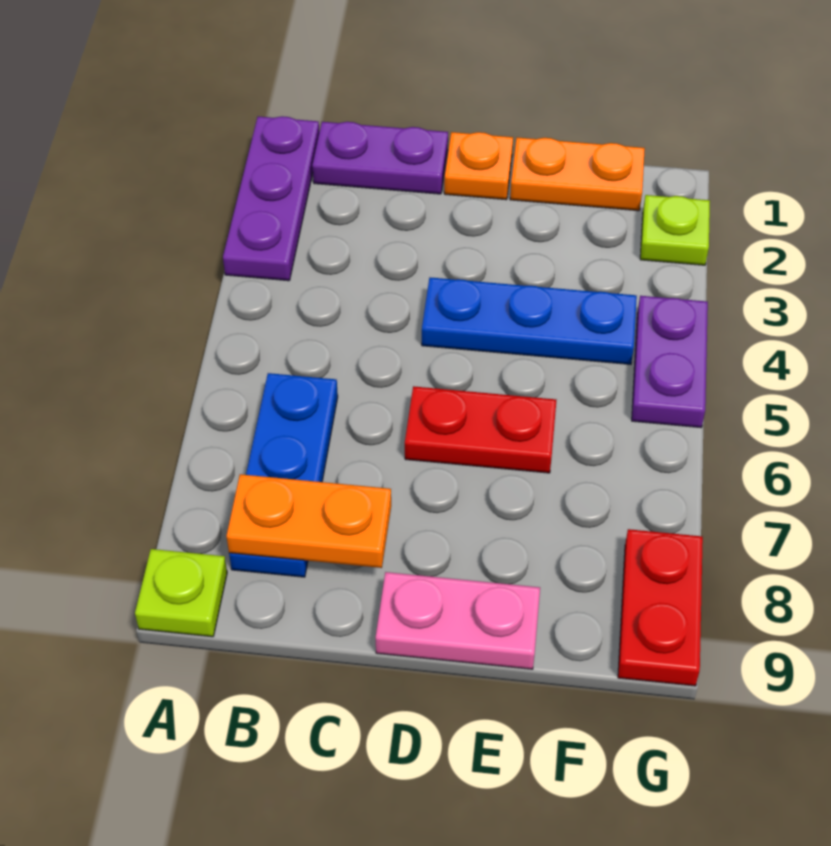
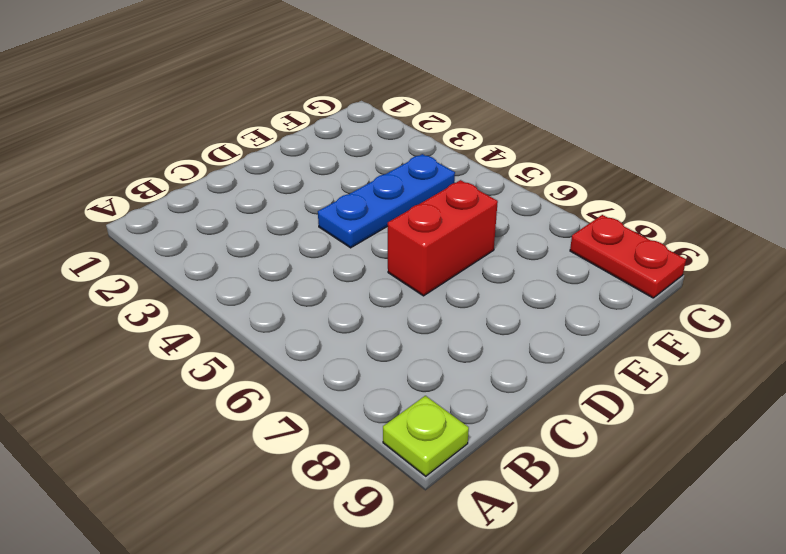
red 1x2 brick [388,180,498,296] -> red 1x2 plate [405,386,556,473]
none -> purple 1x3 plate [223,116,319,281]
none -> purple 1x2 plate [312,122,448,194]
none -> blue 1x3 plate [229,373,338,577]

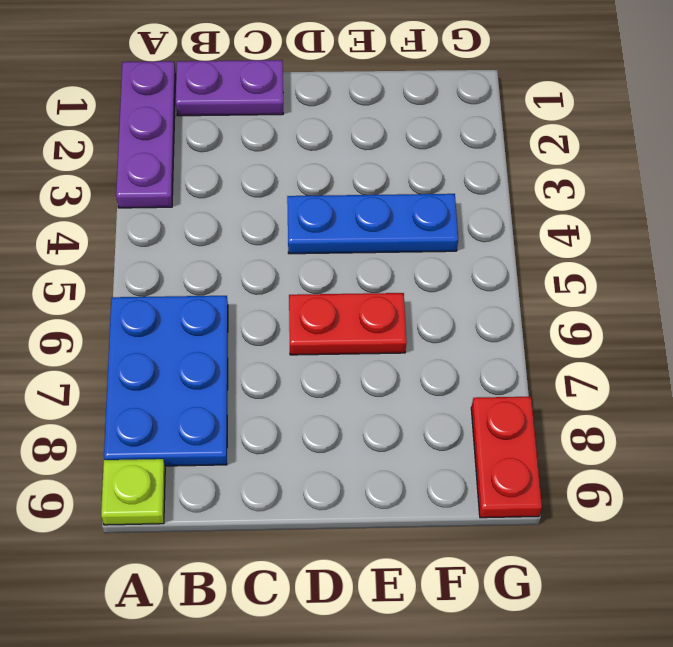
blue 2x3 plate [104,296,228,466] -> blue 1x3 plate [229,373,338,577]
none -> orange 1x1 plate [444,132,513,200]
none -> pink 1x2 plate [376,572,540,669]
none -> orange 1x2 plate [510,137,645,211]

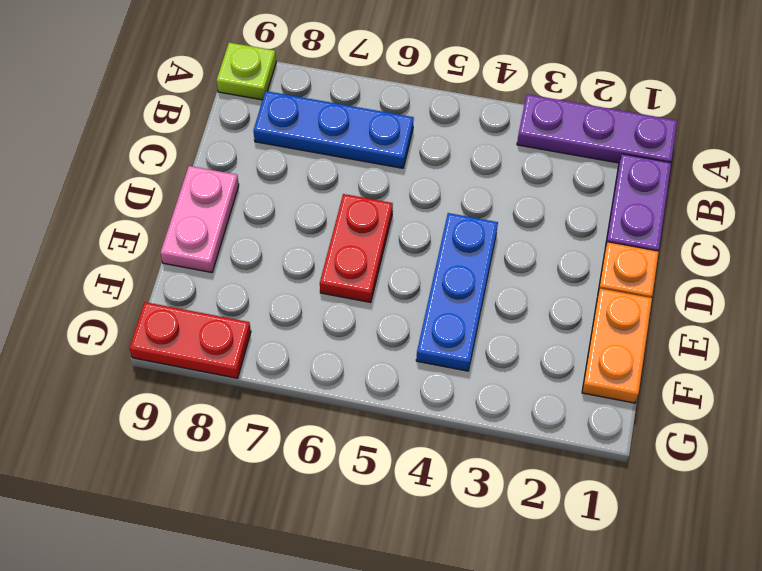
none -> lime 1x1 plate [640,195,710,265]
none -> purple 1x2 plate [632,296,708,428]
none -> orange 1x2 plate [226,474,391,568]

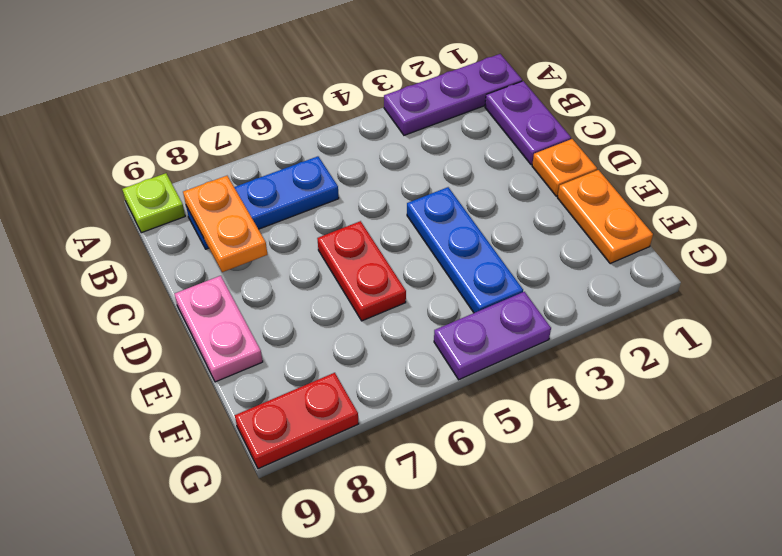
none -> lime 1x1 plate [640,195,710,265]

